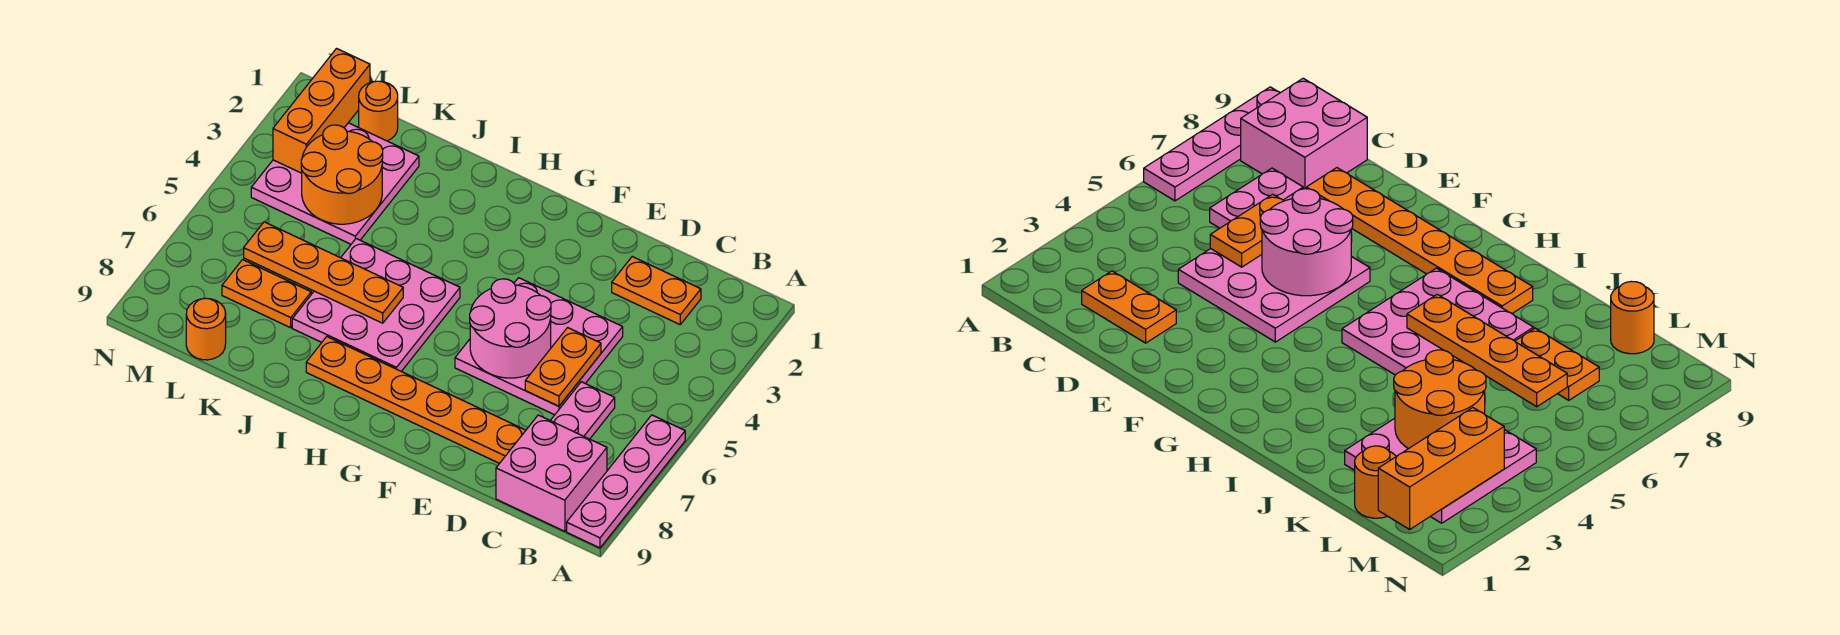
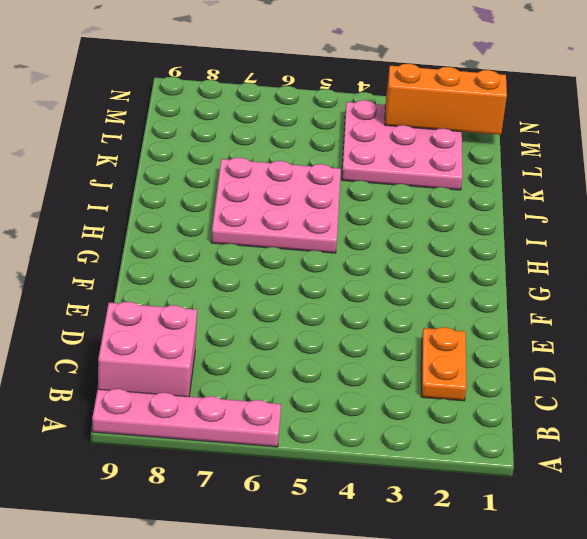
none -> pink 1x2 plate [550,382,615,439]
none -> pink 3x3 plate [455,278,623,415]
none -> orange 1x6 plate [306,337,526,463]

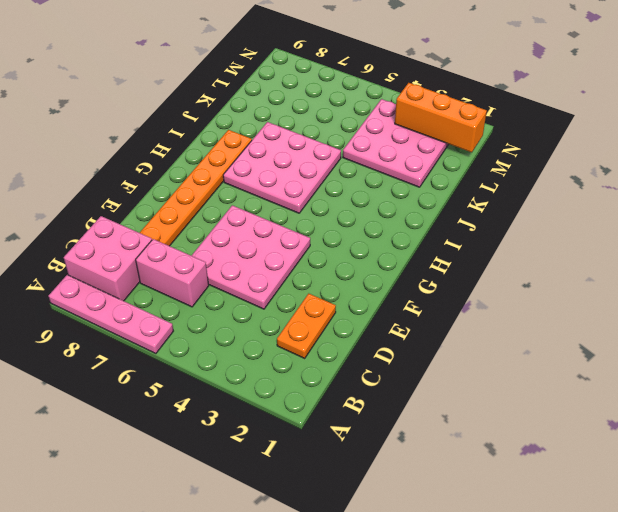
pink 1x2 brick [136,239,209,307] -> pink 1x2 plate [550,382,615,439]
none -> orange 1x2 plate [222,260,311,328]
none -> orange 1x1 round brick [359,81,398,141]
none -> orange 1x1 round brick [186,298,226,360]

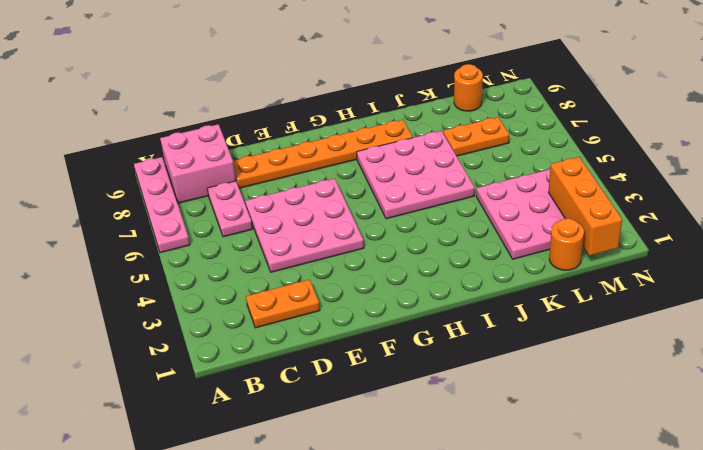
none -> orange 1x2 plate [525,328,601,406]
none -> pink 2x2 round brick [470,279,551,378]
none -> orange 1x4 plate [244,222,403,323]

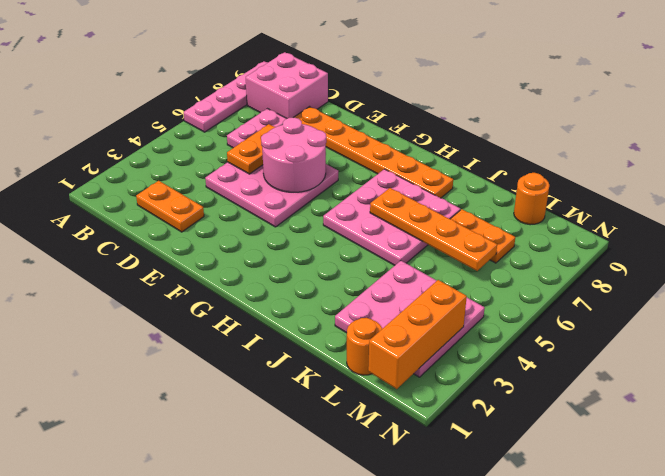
none -> orange 2x2 round brick [301,125,383,224]

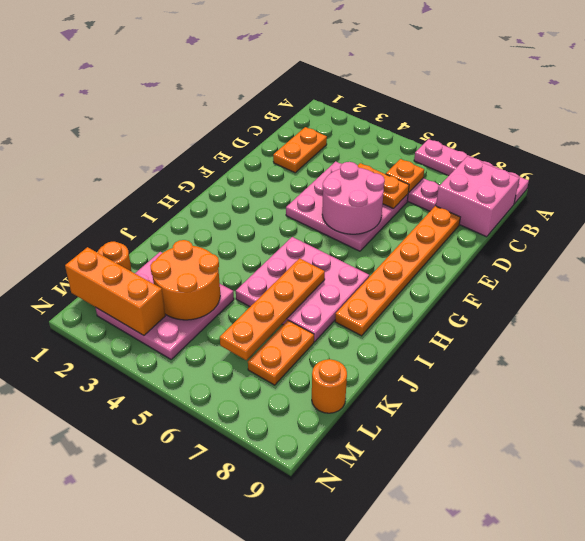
orange 1x1 plate [386,159,424,193] -> none

